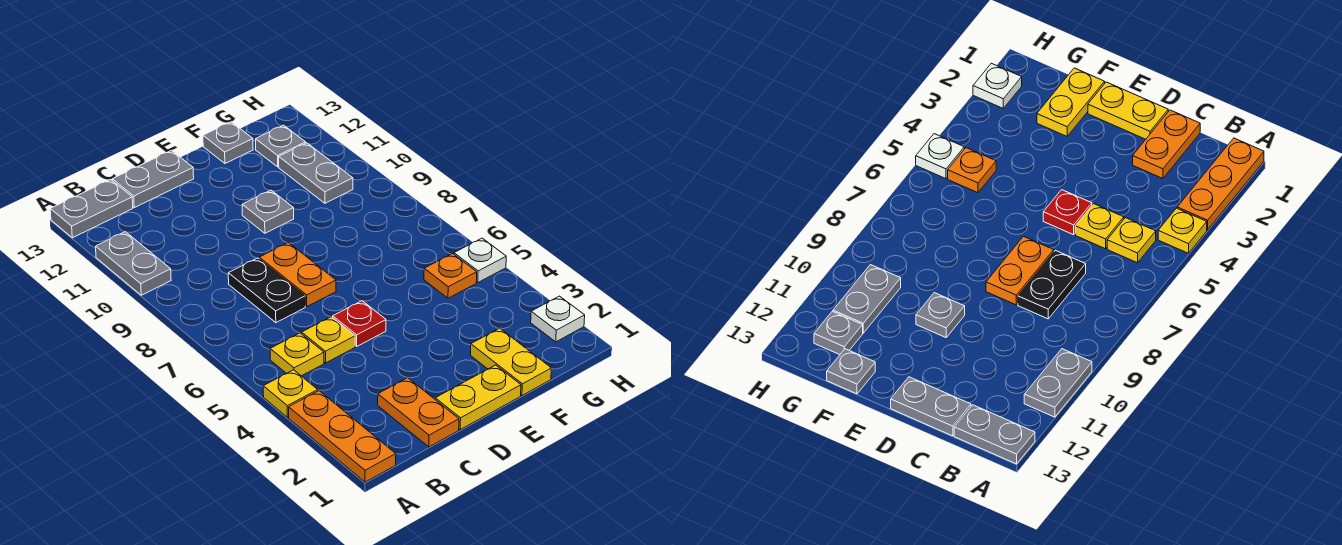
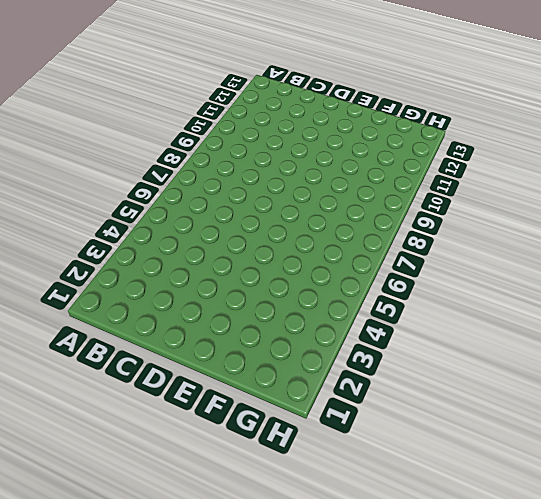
none -> orange 1x3 plate [289,391,396,482]
none -> yellow 1x1 plate [263,370,318,417]
none -> grey 1x2 plate [96,232,171,295]

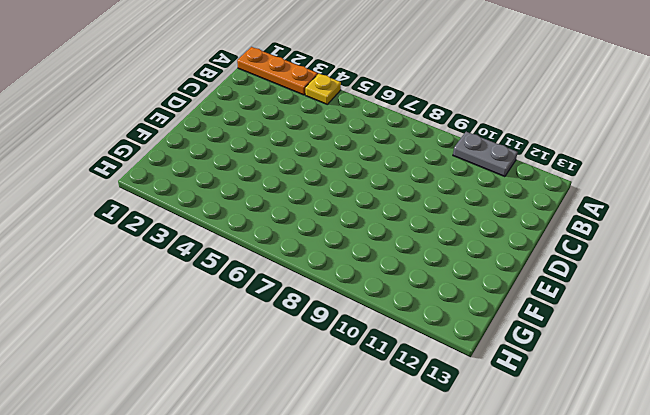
none -> grey 1x2 plate [50,180,133,238]
none -> yellow 1x1 plate [270,333,324,376]
none -> orange 1x2 plate [378,378,459,447]

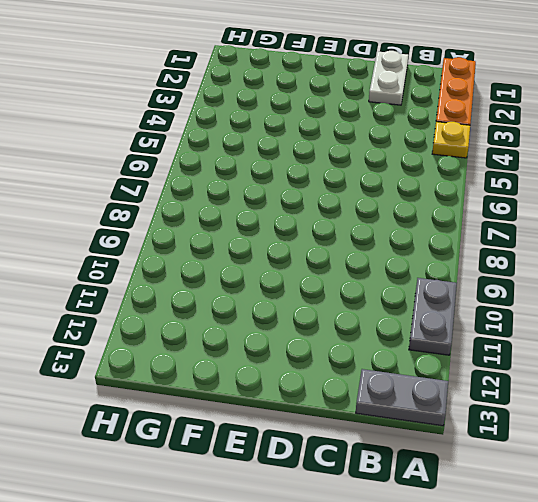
white 1x2 plate [369,51,409,105] -> orange 1x2 plate [378,378,459,447]
none -> yellow 1x1 plate [270,333,324,376]
none -> yellow 1x1 plate [302,317,355,363]
none -> black 1x2 plate [228,258,305,323]

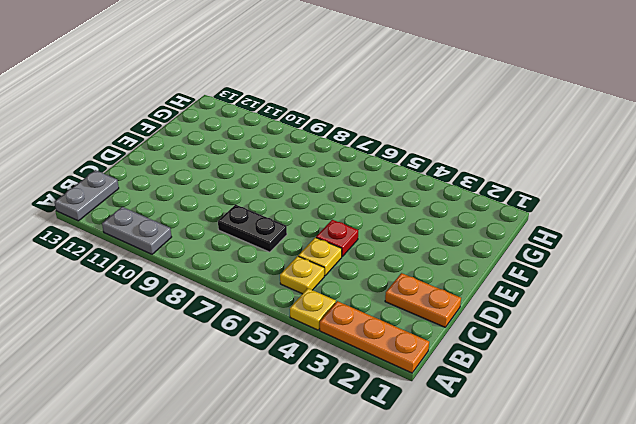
none -> grey 1x2 plate [112,150,194,208]
none -> yellow 1x2 plate [435,365,521,429]
none -> orange 1x2 plate [259,243,336,307]

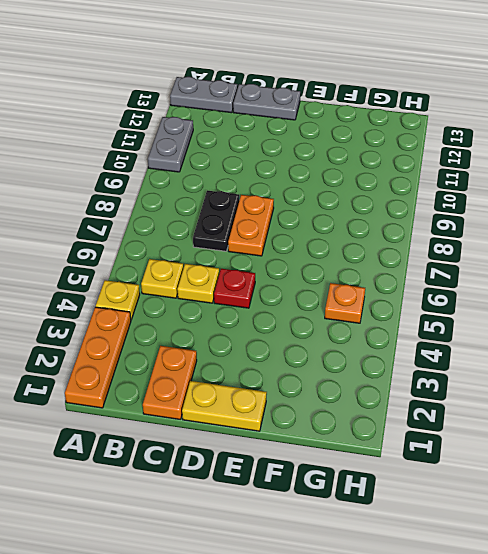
none -> grey 1x1 plate [242,190,294,233]
none -> yellow 1x2 plate [471,328,551,395]
none -> grey 1x1 plate [203,122,253,163]

